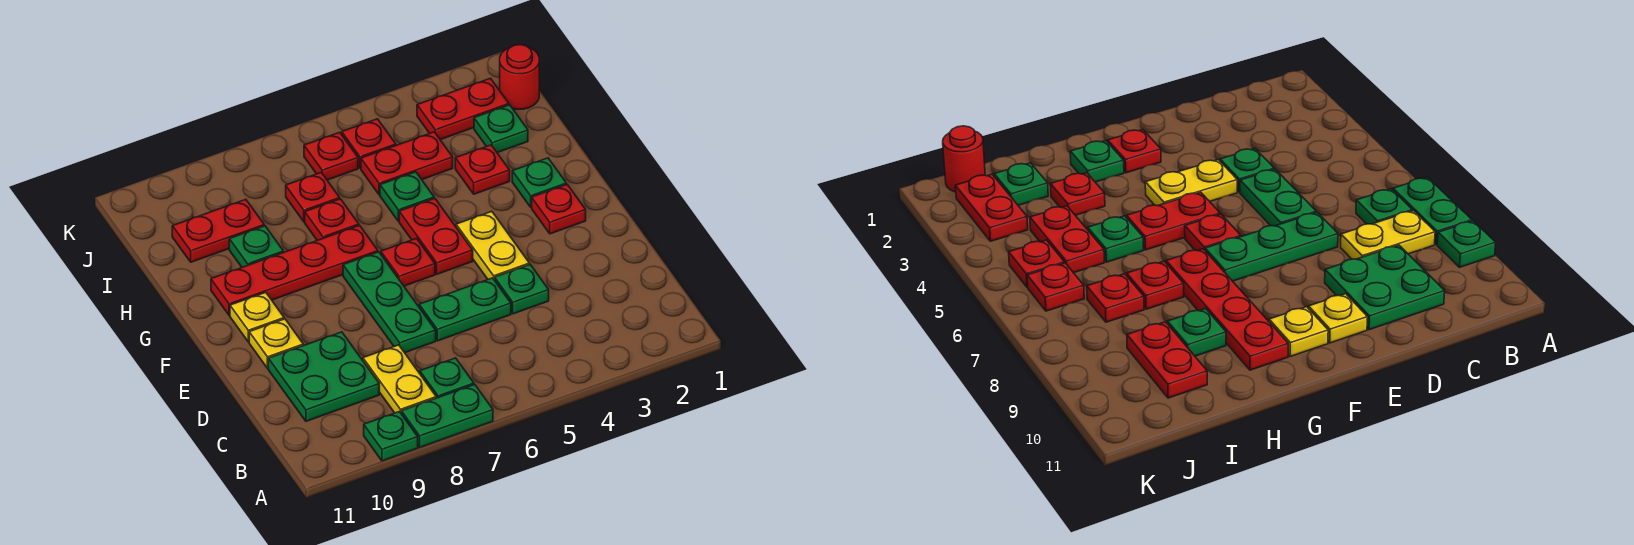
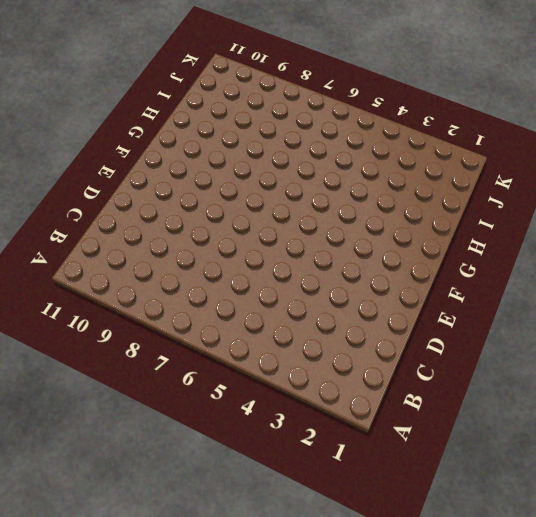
none -> green 1x2 plate [401,385,493,447]
none -> green 1x1 plate [364,412,418,461]
none -> green 1x1 plate [420,358,474,398]

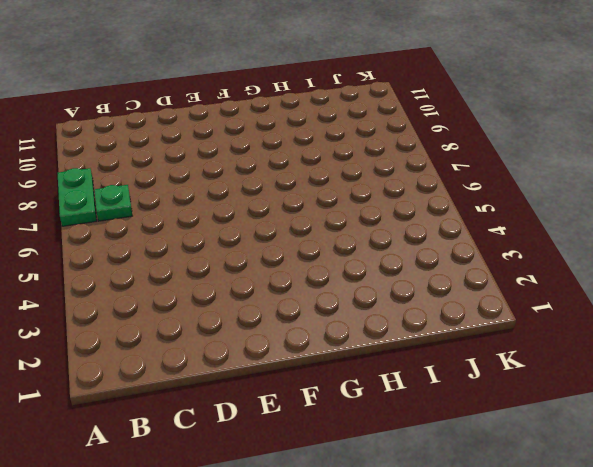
none -> green 1x1 plate [364,412,418,461]
none -> yellow 1x2 plate [363,345,436,413]
none -> green 2x2 plate [268,332,379,421]

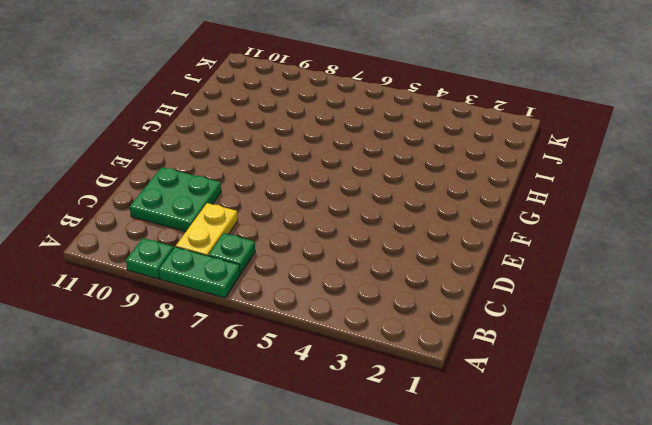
none -> green 1x1 plate [495,265,549,314]
none -> green 1x2 plate [419,278,511,341]
none -> green 1x3 plate [343,252,436,353]

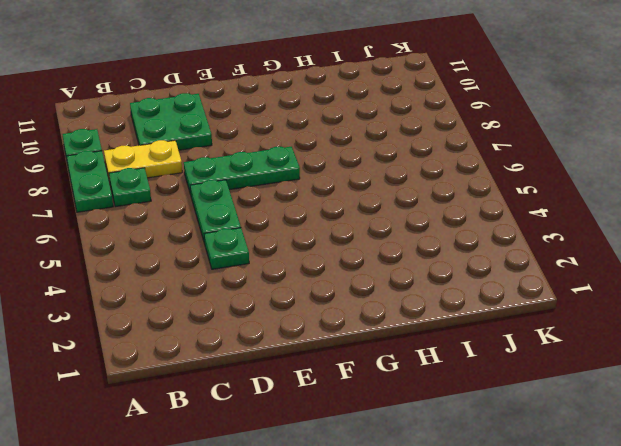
none -> yellow 1x2 plate [456,211,529,280]
none -> yellow 1x1 plate [249,319,303,368]
none -> red 1x1 plate [532,185,586,234]

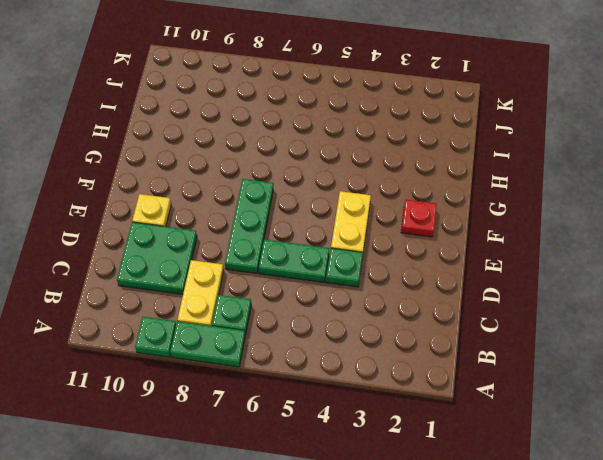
none -> red 1x2 plate [399,198,473,274]
none -> red 1x1 plate [381,238,435,286]
none -> yellow 1x1 plate [230,292,284,342]

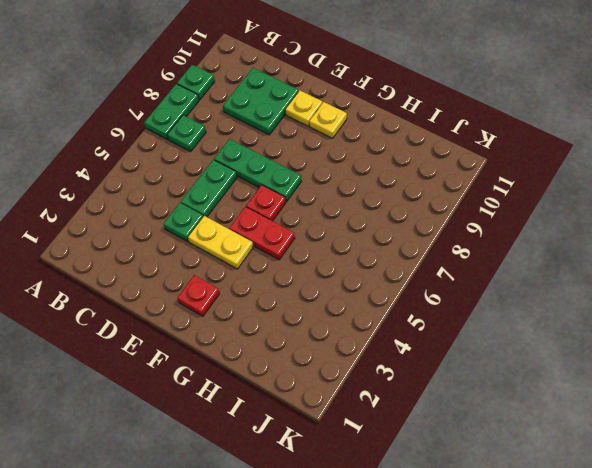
none -> yellow 1x2 plate [363,345,436,413]
none -> green 1x1 plate [512,158,566,207]
none -> red 1x4 plate [211,225,378,315]

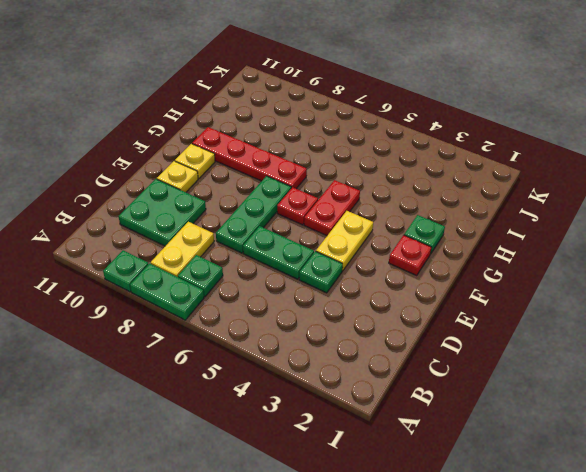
none -> red 1x1 plate [455,145,510,194]
none -> green 1x1 plate [380,172,434,221]
none -> red 1x1 plate [305,199,359,240]

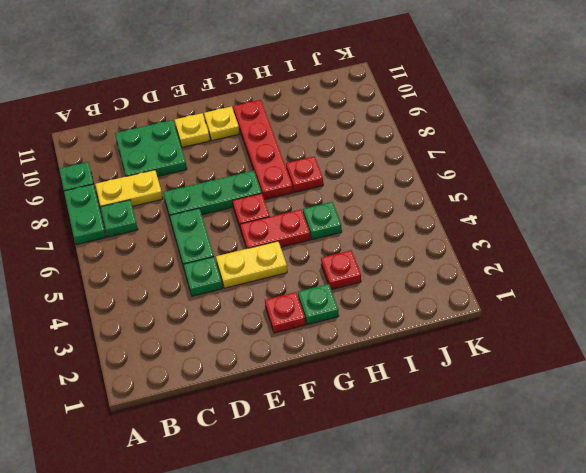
none -> green 1x1 plate [229,226,283,267]
none -> green 1x1 plate [474,105,528,153]
none -> red 1x2 plate [361,132,453,195]

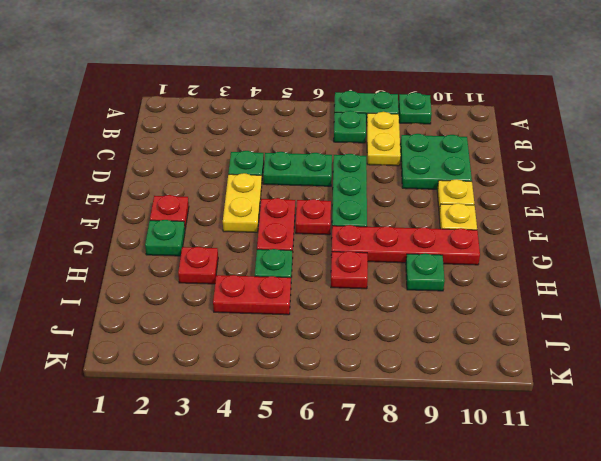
none -> green 1x1 plate [474,105,528,153]
none -> red 1x1 plate [286,173,340,222]
none -> red 1x2 plate [172,199,264,262]

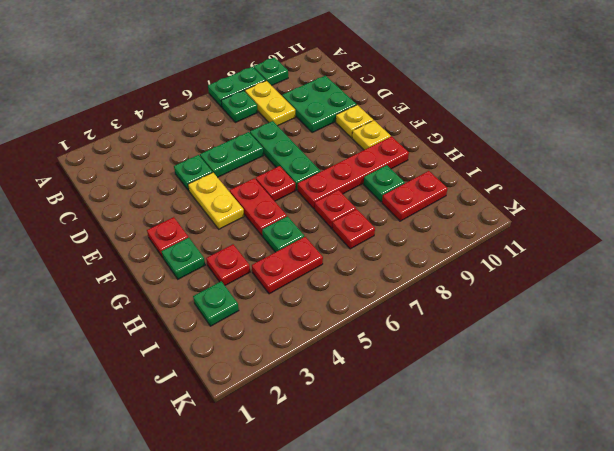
none -> red 1x1 round brick [500,45,539,109]
none -> red 1x2 plate [417,78,509,140]
none -> red 1x1 plate [342,119,396,168]

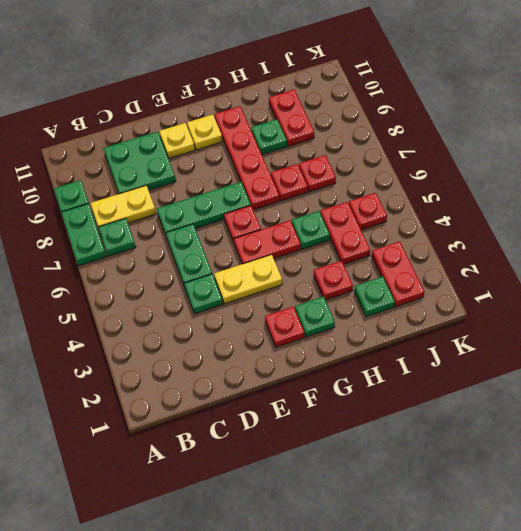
none -> red 1x1 round brick [500,45,539,109]
none -> red 1x1 plate [304,132,358,180]

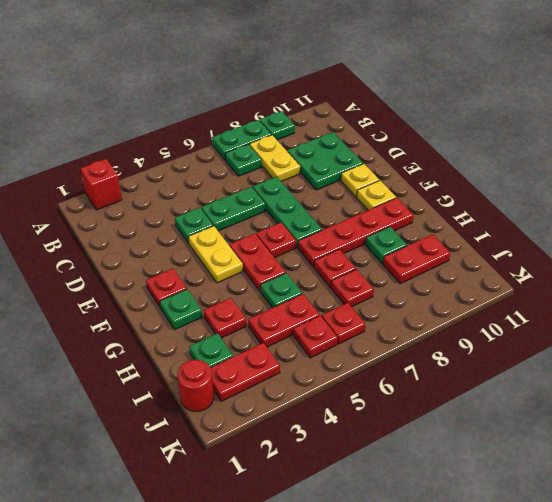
red 1x1 brick [81,159,122,210] -> none

